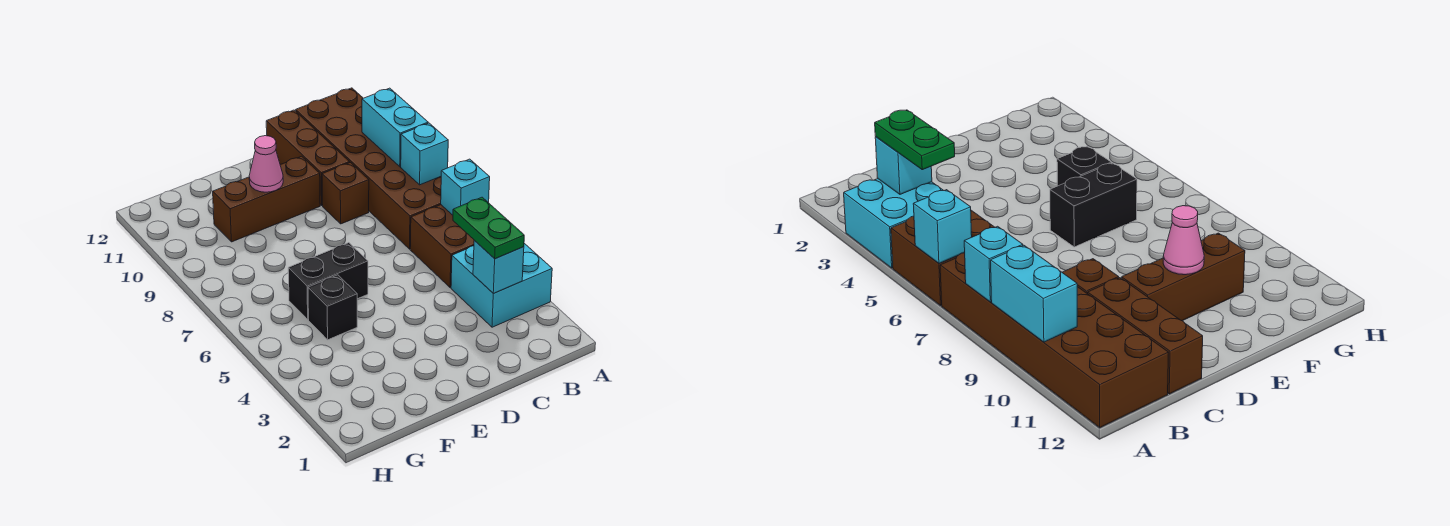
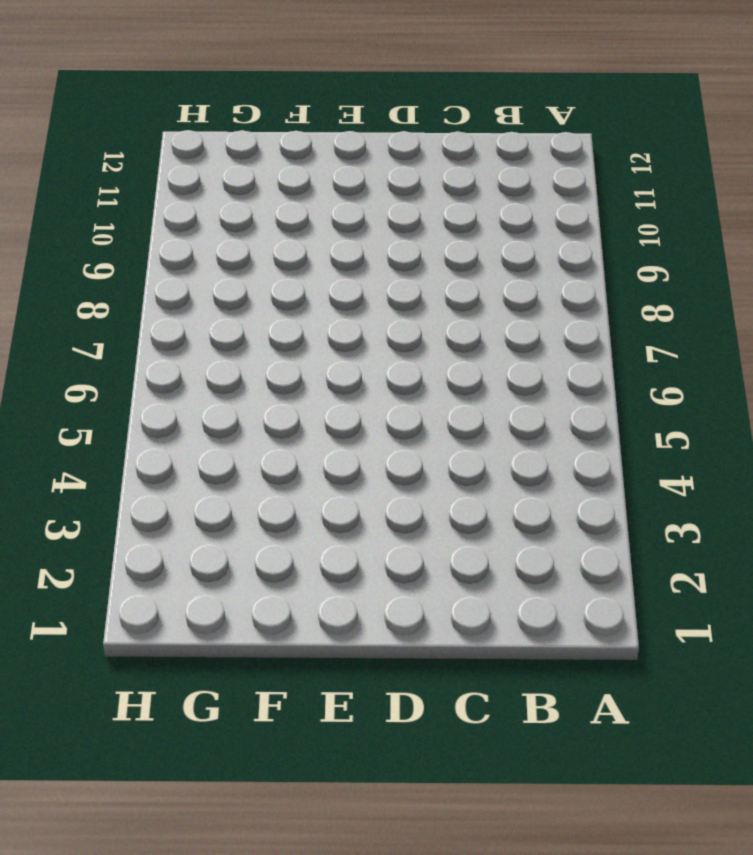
none -> cyan 2x2 brick [451,243,552,327]
none -> brown 2x2 brick [410,205,474,288]
none -> brown 2x6 brick [296,88,441,249]

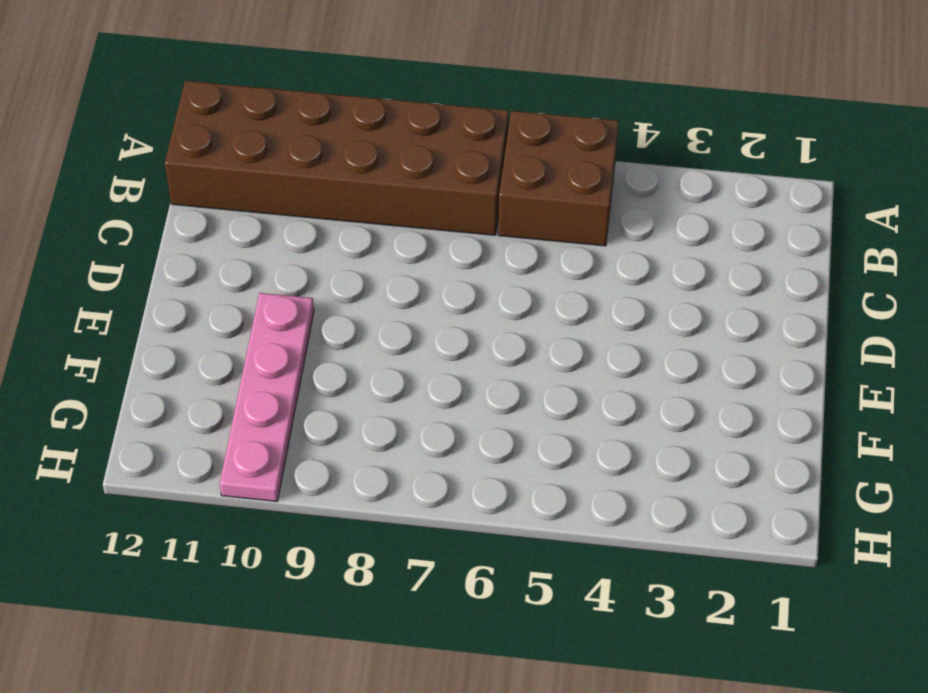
pink 1x4 plate [220,293,314,501] -> brown 1x3 brick [213,156,320,242]
none -> cyan 2x2 brick [451,243,552,327]
none -> brown 1x1 brick [322,163,369,224]
none -> brown 1x3 brick [266,110,350,205]

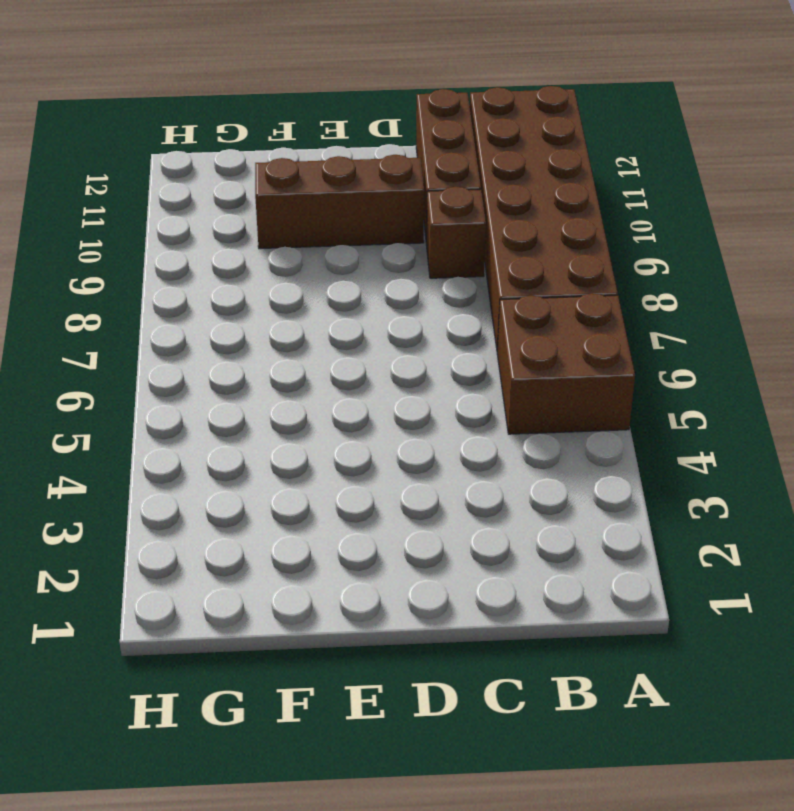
none -> cyan 2x2 brick [451,243,552,327]
none -> black 1x2 brick [288,243,368,319]
none -> black 1x1 brick [308,275,357,340]

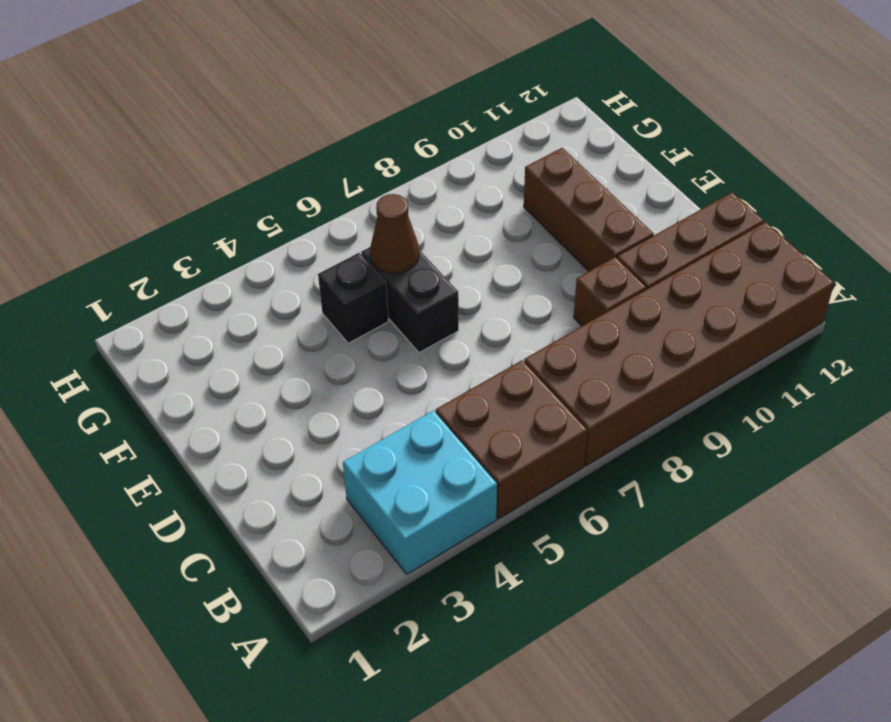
brown 1x1 cone [370,194,419,274] -> none
none -> cyan 1x1 brick [441,159,490,215]
none -> cyan 1x1 brick [401,123,448,185]
none -> cyan 1x2 brick [362,88,428,167]

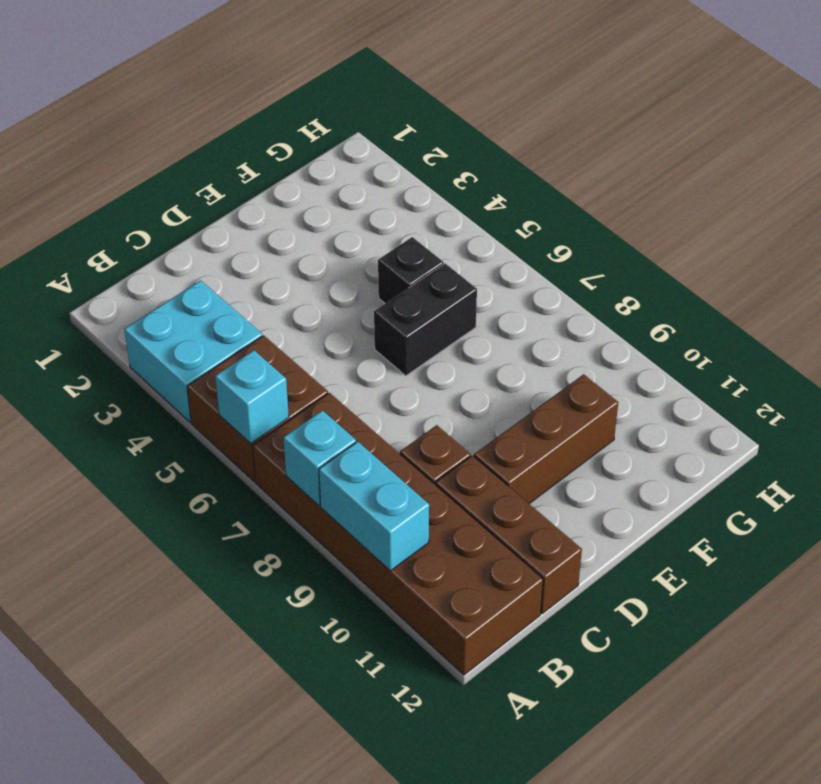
none -> cyan 1x1 brick [473,241,524,293]
none -> pink 1x1 cone [249,136,283,192]
none -> green 1x2 plate [453,197,524,259]

